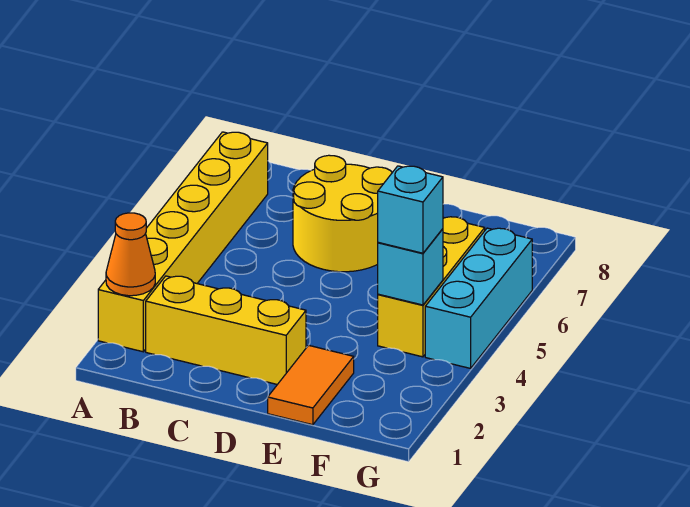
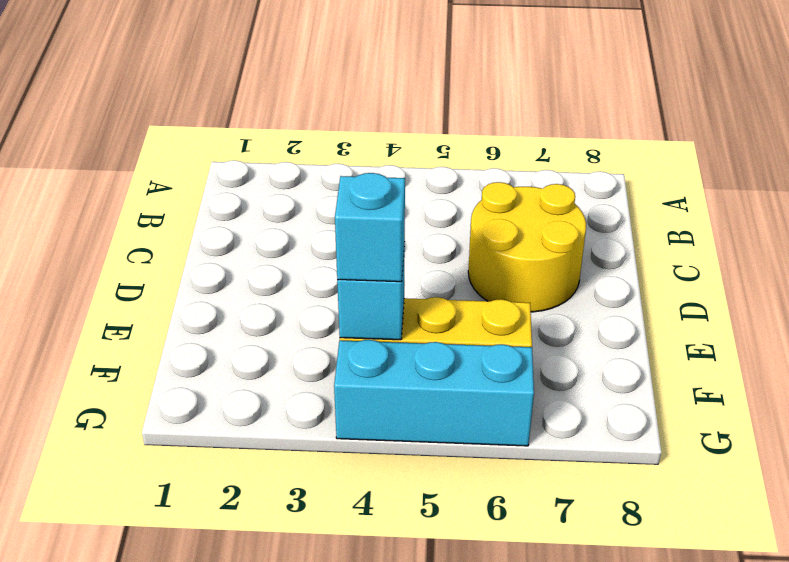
none -> yellow 1x6 brick [98,132,268,352]
none -> yellow 1x3 brick [146,276,306,385]

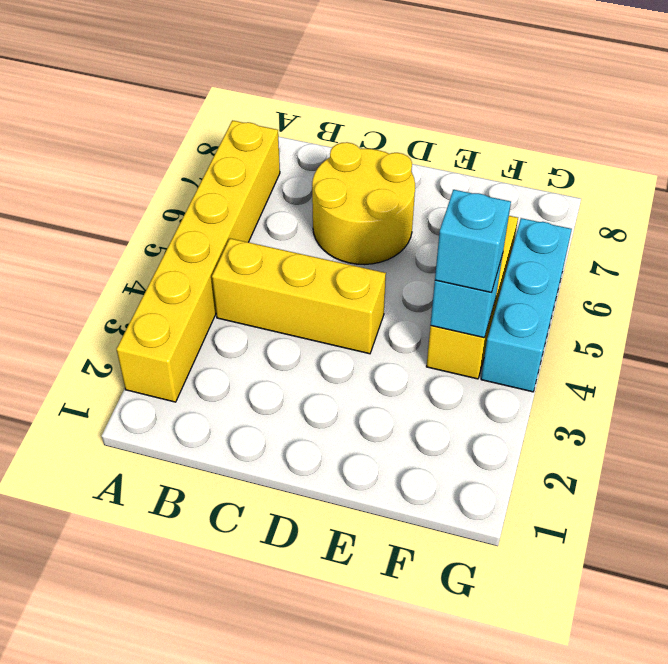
yellow 1x3 brick [212,238,386,354] -> yellow 1x3 brick moved to [146,276,306,385]
none -> orange 1x2 tile [268,345,354,425]
none -> orange 1x1 cone [106,213,155,296]

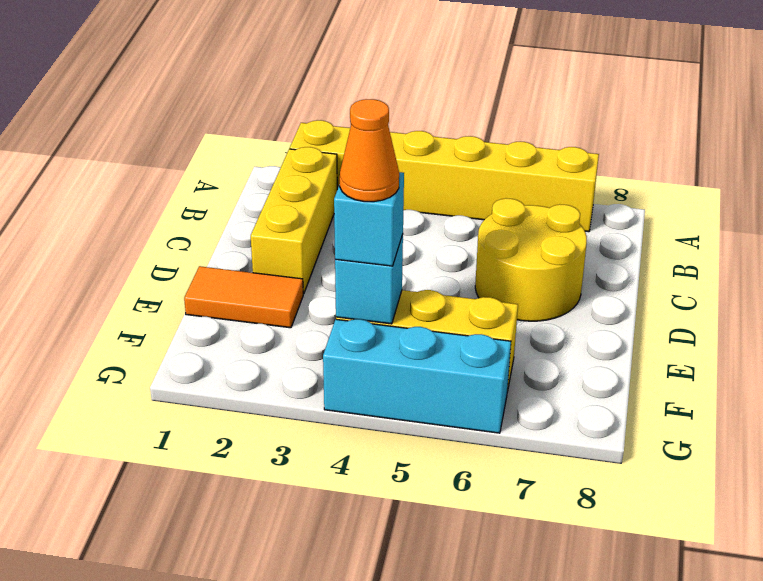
orange 1x1 cone [340,99,399,202] -> orange 1x1 cone moved to [106,213,155,296]

